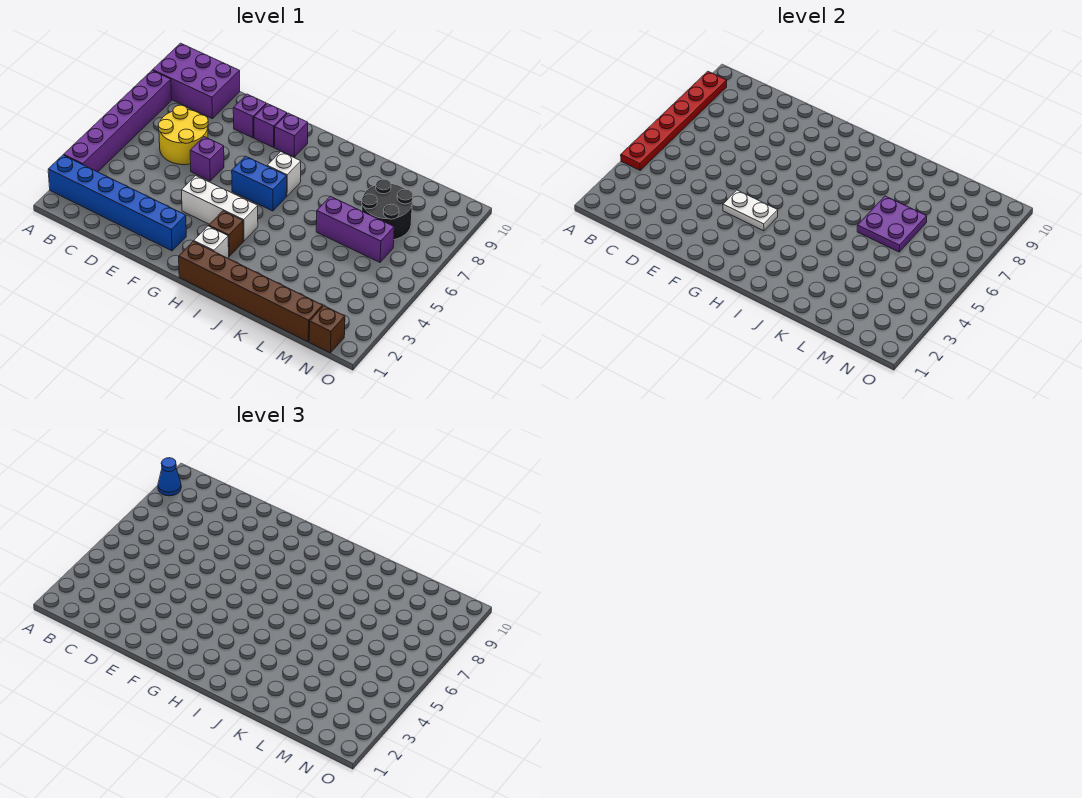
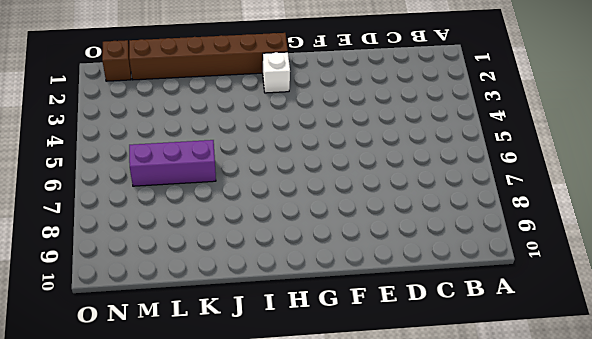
none -> blue 1x6 brick [48,155,186,251]
none -> purple 1x6 brick [64,70,172,172]
none -> purple 2x3 brick [153,43,240,118]

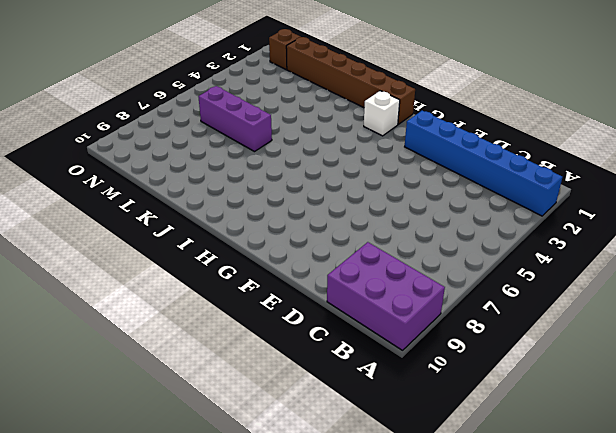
none -> purple 1x6 brick [64,70,172,172]
none -> yellow 2x2 round brick [158,105,208,165]
none -> purple 1x1 brick [190,137,224,181]

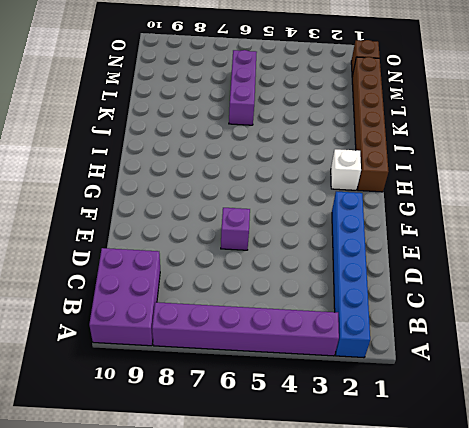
none -> yellow 2x2 round brick [158,105,208,165]
none -> purple 1x1 brick [233,94,266,138]
none -> white 1x3 brick [182,176,258,241]

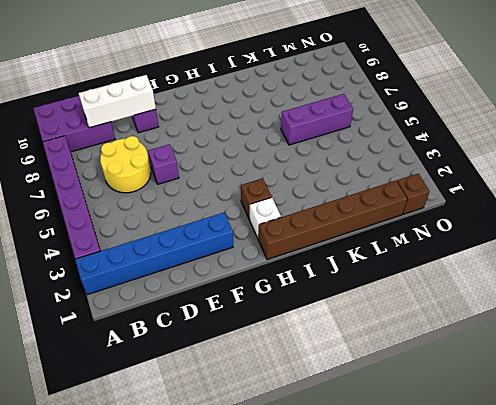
white 1x3 brick [79,75,156,128] -> white 1x3 brick moved to [182,176,258,241]
none -> purple 1x1 brick [254,104,287,147]
none -> blue 1x2 brick [232,156,287,211]
none -> purple 1x1 brick [275,113,308,157]

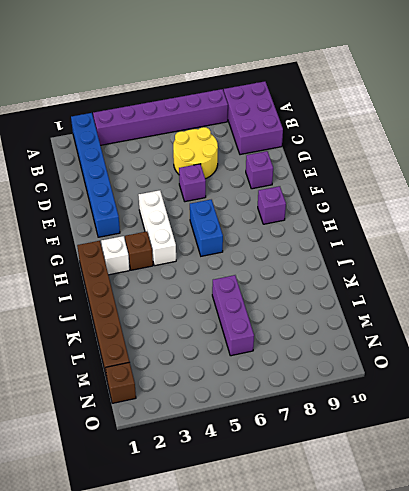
none -> purple 1x1 brick [254,104,287,147]
none -> white 1x1 brick [267,152,301,196]
none -> black 2x2 round brick [362,179,413,240]

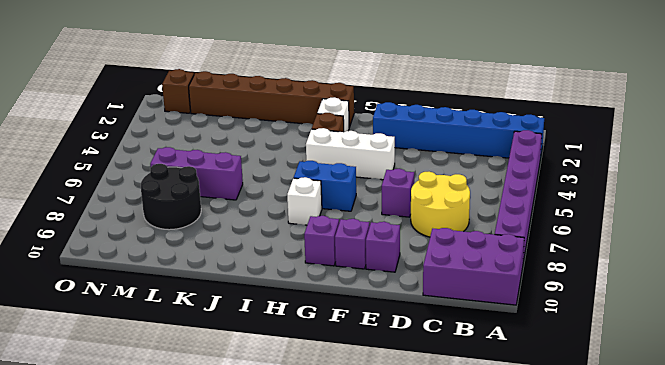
none -> red 1x6 plate [621,71,727,170]
none -> white 1x2 plate [723,190,778,231]
none -> purple 2x2 plate [857,196,927,252]

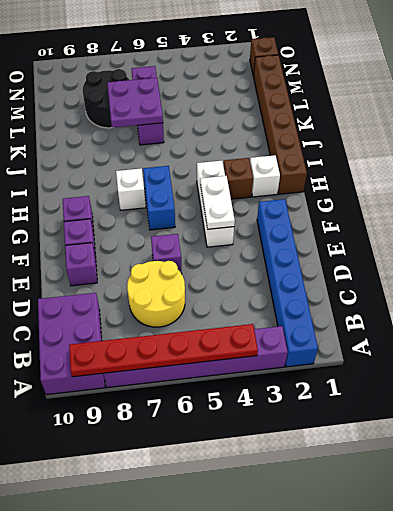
none -> blue 1x1 cone [158,458,181,496]

